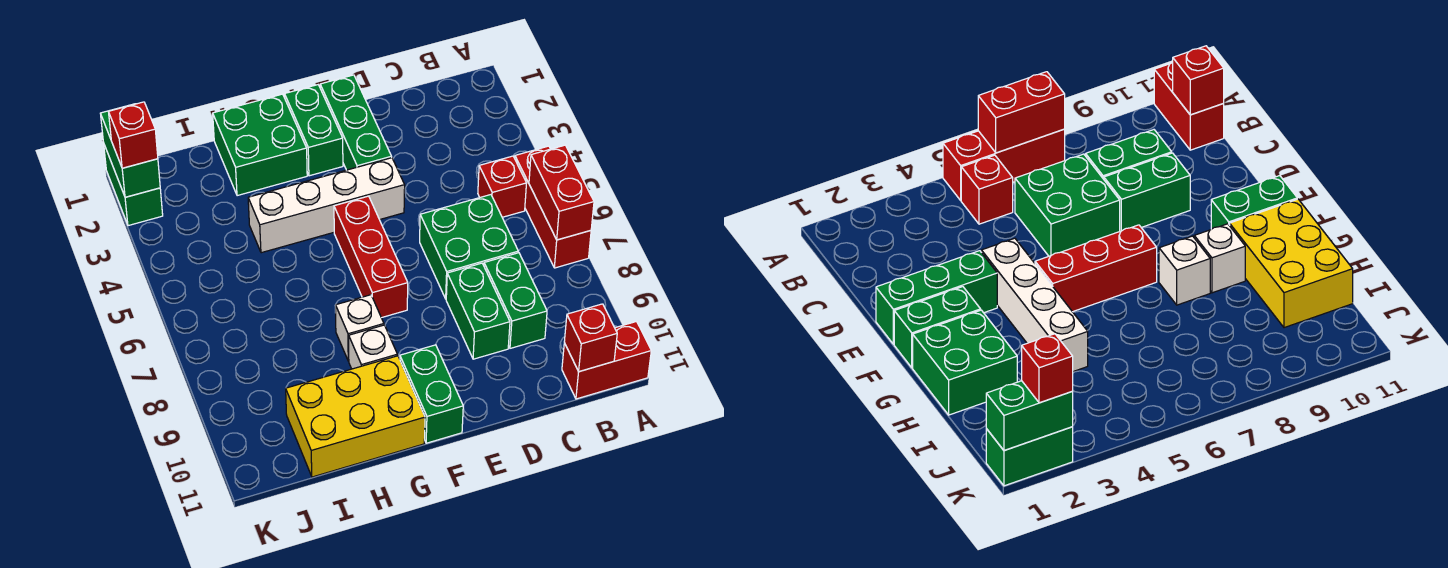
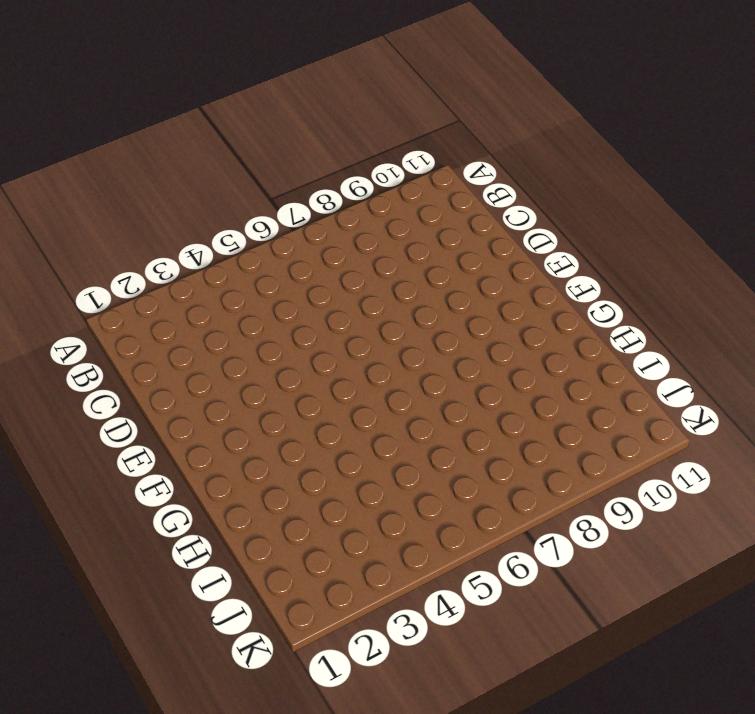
none -> red 1x3 brick [515,146,591,268]
none -> red 1x2 brick [562,322,651,399]
none -> red 1x1 brick [478,156,527,217]

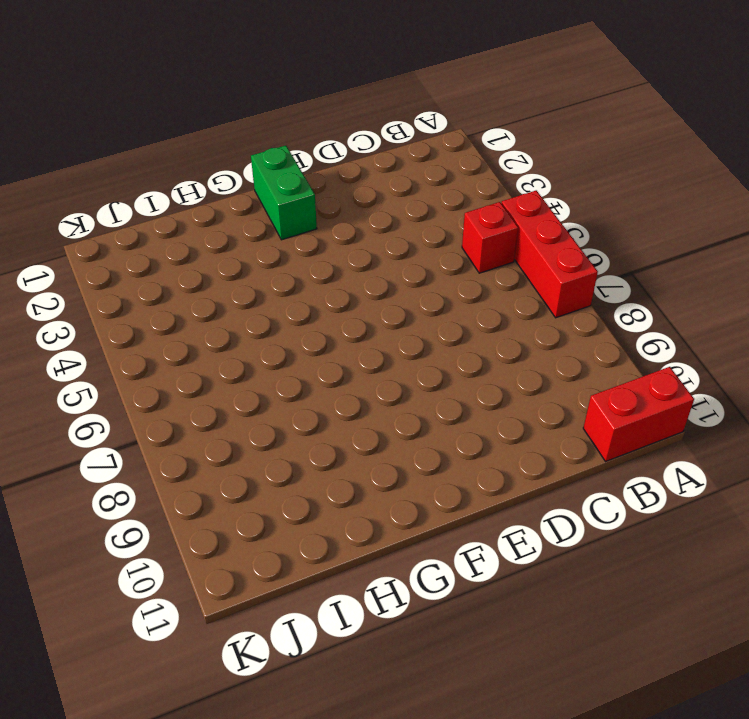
none -> green 2x2 brick [420,195,518,299]
none -> green 1x2 brick [484,253,547,348]
none -> green 1x2 brick [446,263,510,359]

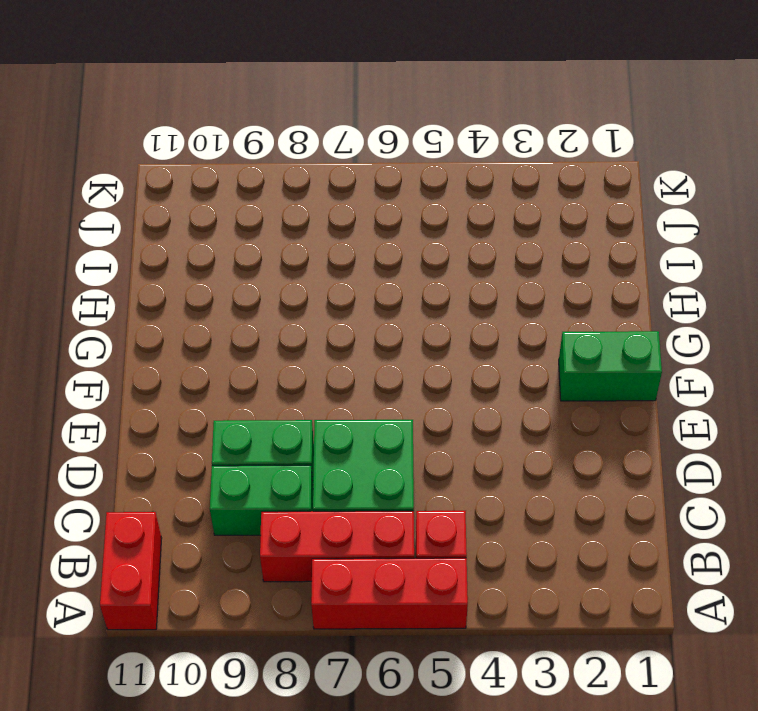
red 1x3 brick [260,511,414,582] -> red 1x3 brick moved to [334,196,408,318]
none -> green 1x3 brick [320,75,392,170]
none -> white 1x4 brick [248,158,405,253]
none -> green 1x2 brick [400,345,463,443]

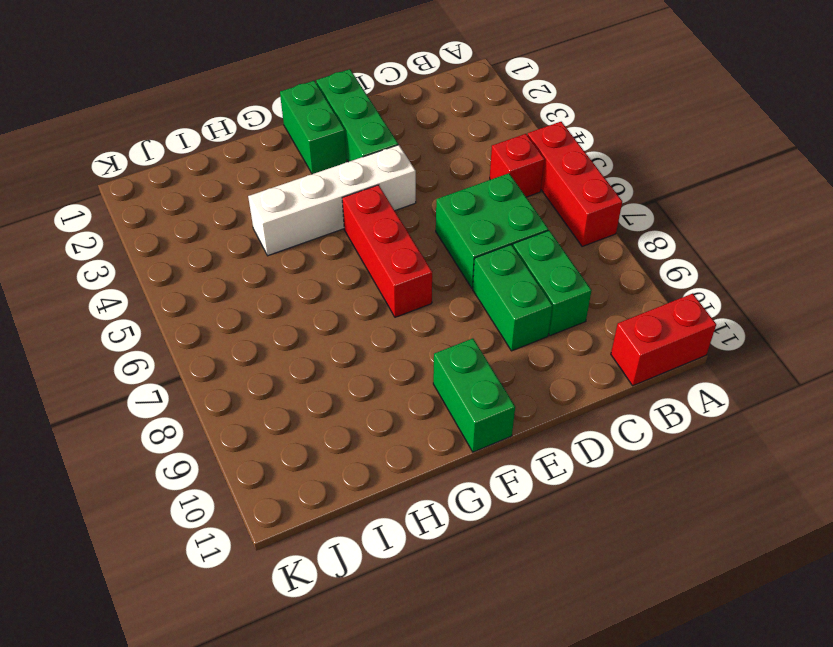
none -> green 2x2 brick [213,94,307,196]
none -> white 1x1 brick [336,295,384,361]
none -> white 1x1 brick [349,325,397,369]

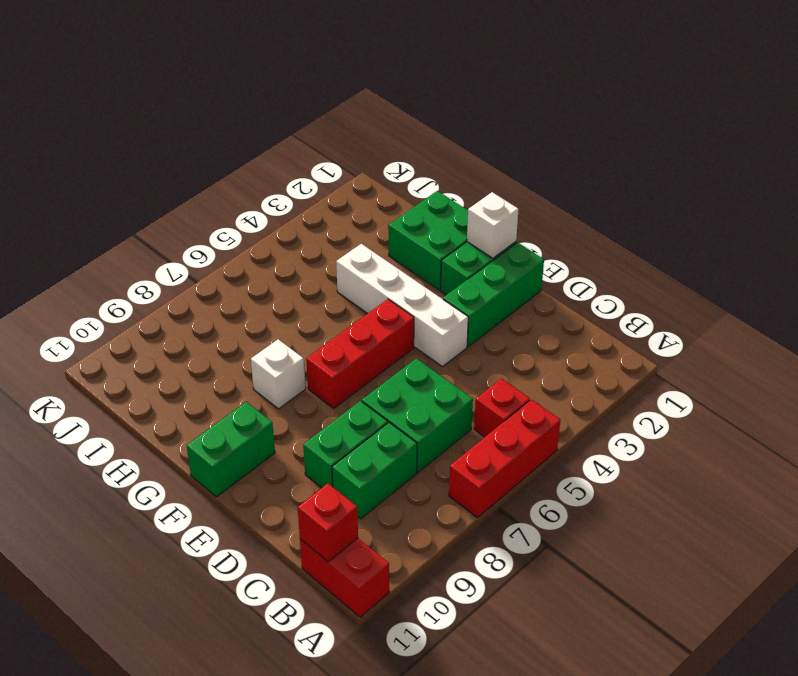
white 1x1 brick [467,192,519,258] -> white 1x1 brick moved to [349,325,397,369]
none -> yellow 2x3 brick [286,356,425,477]
none -> green 1x2 brick [104,145,163,226]
none -> red 1x2 brick [529,145,594,240]

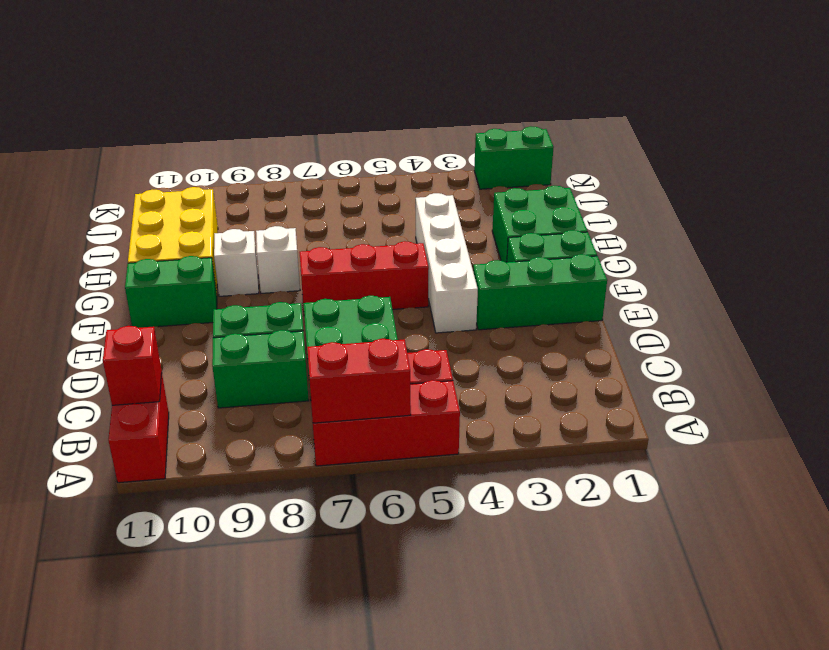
none -> green 1x2 brick [100,104,160,197]
none -> red 1x1 brick [109,102,158,168]

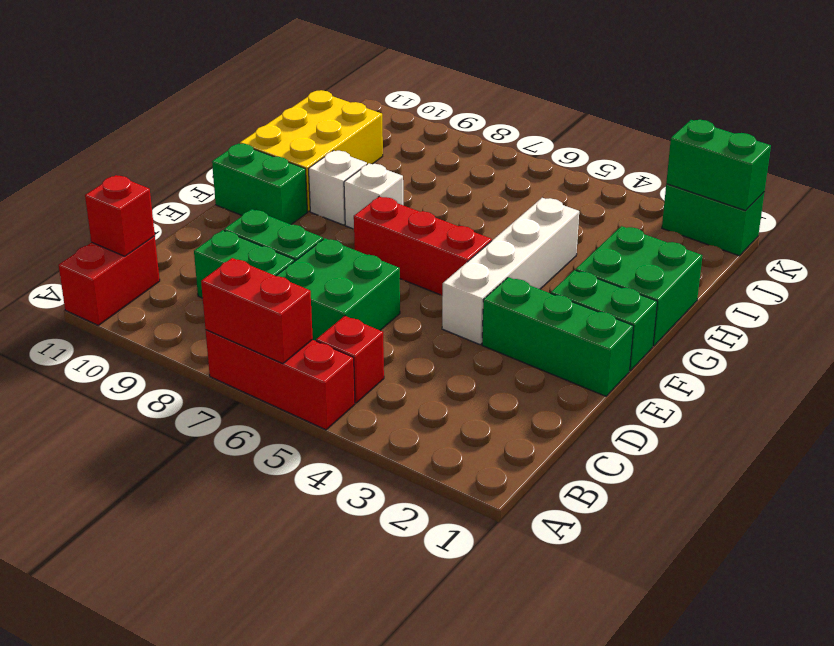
none -> red 1x1 brick [109,102,158,168]

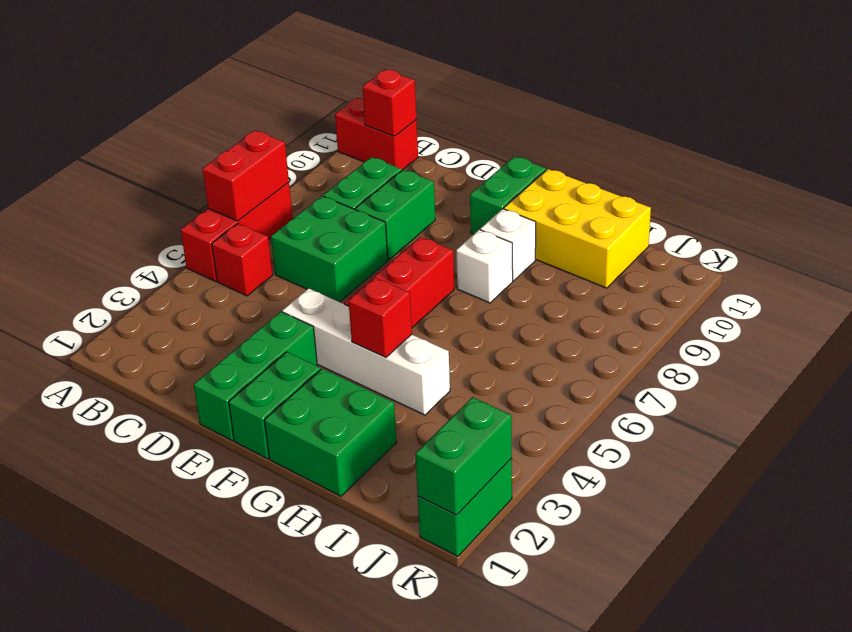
red 1x1 brick [348,278,412,358] -> red 1x1 brick moved to [109,102,158,168]

